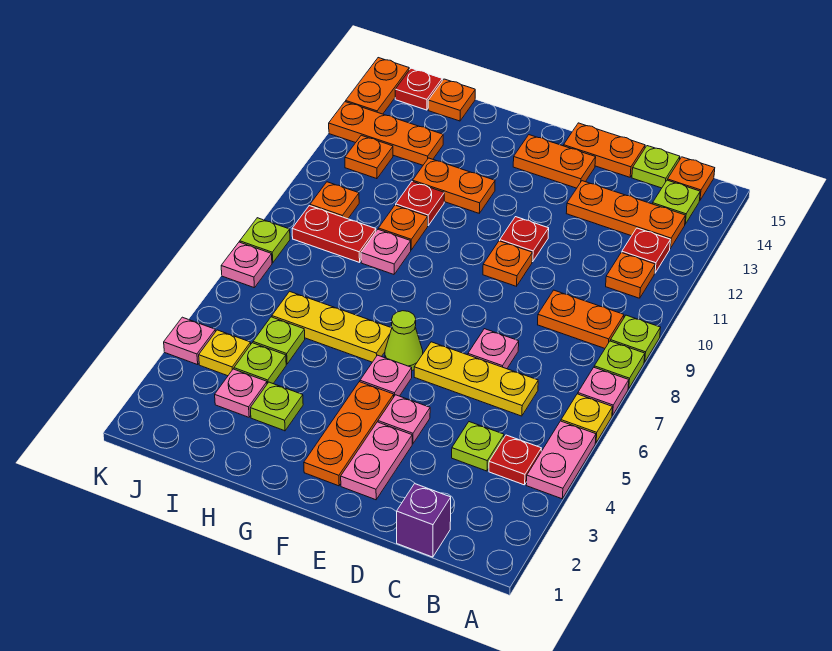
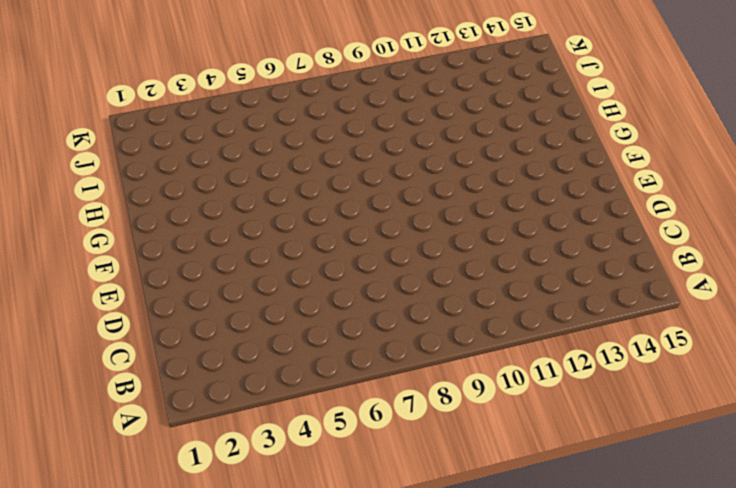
none -> pink 1x2 plate [526,421,596,499]
none -> yellow 1x1 plate [561,394,612,443]
none -> pink 1x1 plate [578,368,629,416]
none -> lime 1x1 plate [594,341,645,389]

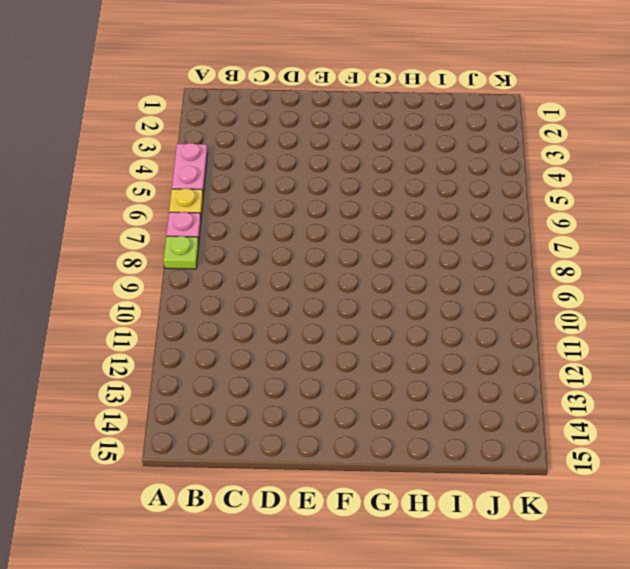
none -> lime 1x1 plate [611,315,661,362]
none -> red 1x1 plate [489,435,541,485]
none -> orange 1x2 plate [538,290,624,348]
none -> orange 1x1 plate [606,253,655,298]

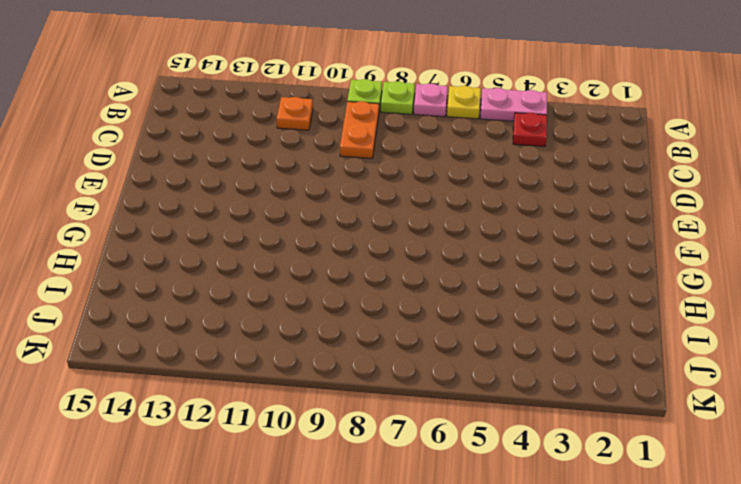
none -> red 1x1 plate [622,228,670,273]
none -> orange 1x3 plate [566,181,685,248]
none -> lime 1x1 plate [653,180,700,224]
none -> orange 1x1 plate [668,157,715,200]

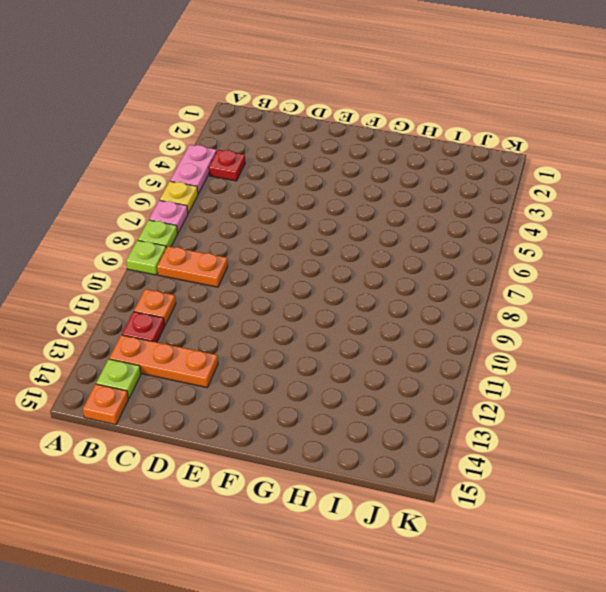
none -> purple 1x1 brick [397,484,451,557]
none -> lime 1x1 plate [452,422,504,471]
none -> yellow 1x3 plate [414,342,538,416]
none -> lime 1x1 plate [632,146,680,188]

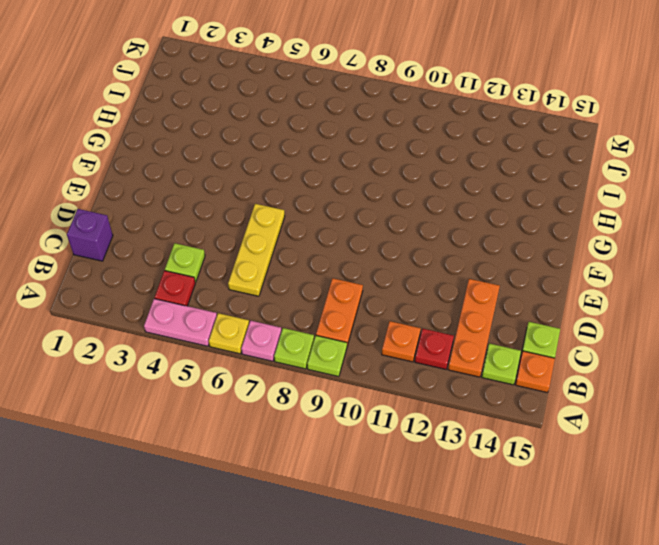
none -> pink 1x1 plate [468,329,519,369]
none -> orange 1x2 plate [564,123,645,177]
none -> pink 1x2 plate [341,422,412,500]
none -> pink 1x1 plate [378,395,430,444]

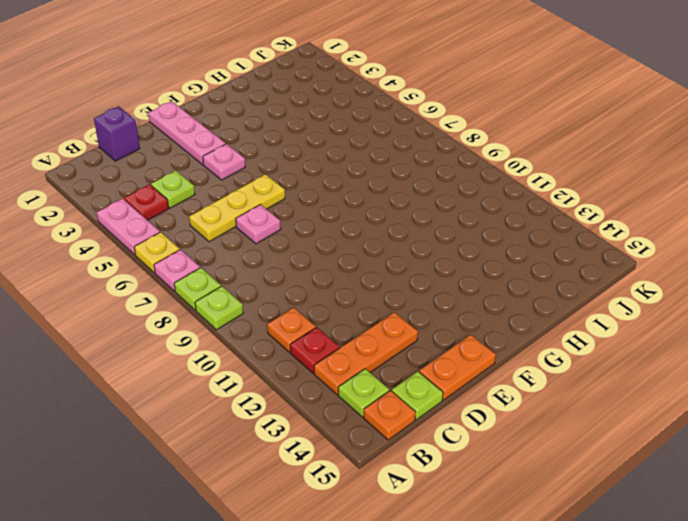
pink 1x3 plate [148,101,226,165] -> pink 1x2 plate [341,422,412,500]
none -> orange 1x2 plate [538,290,624,348]
none -> orange 1x1 plate [483,241,532,286]
none -> red 1x1 plate [500,217,549,262]
none -> orange 1x2 plate [513,135,596,188]

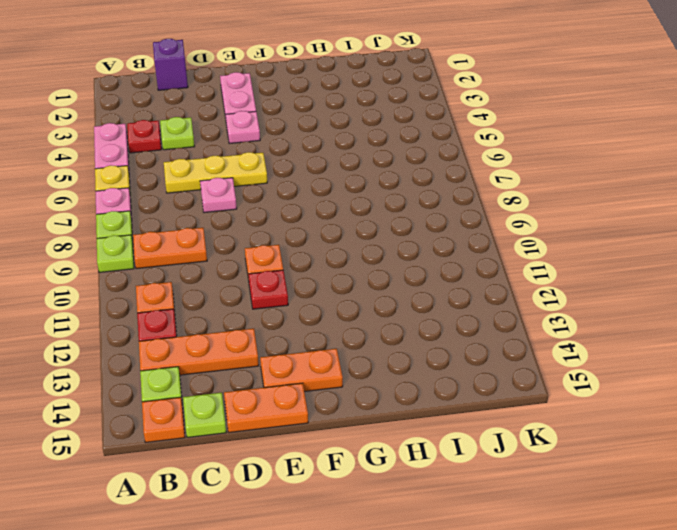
none -> orange 1x3 plate [304,382,394,486]
none -> pink 1x1 plate [360,355,412,396]
none -> lime 1x1 cone [385,311,423,370]
none -> yellow 1x3 plate [272,291,392,362]

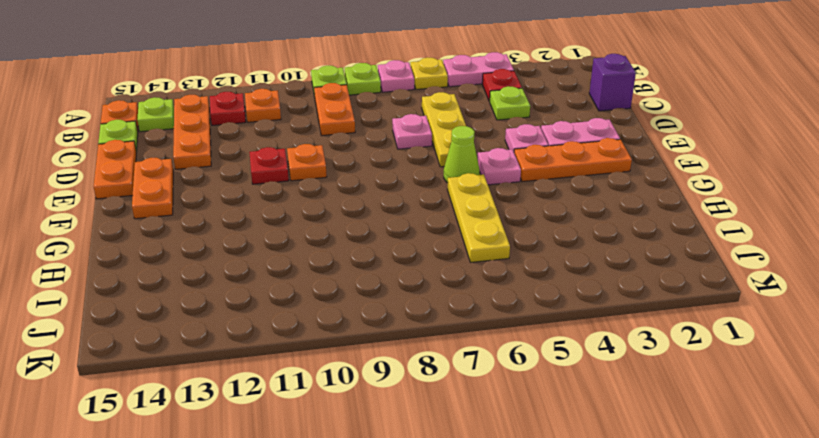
none -> orange 1x2 plate [413,158,495,213]
none -> lime 1x1 plate [250,382,303,431]
none -> pink 1x1 plate [361,229,411,274]
none -> orange 1x1 plate [379,205,428,250]

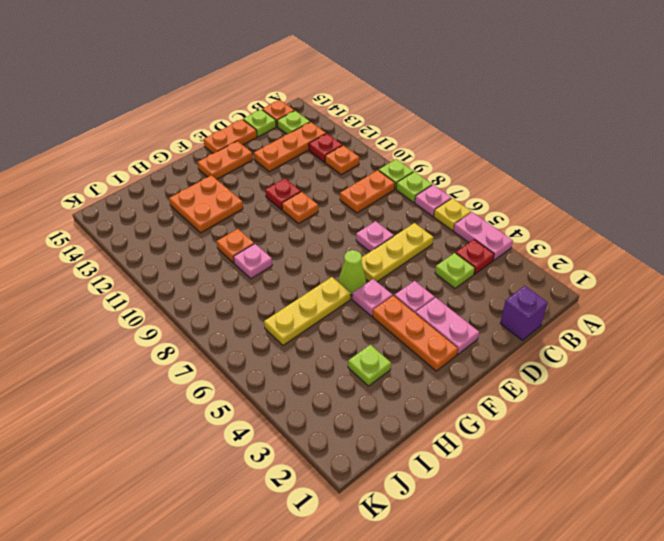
orange 2x2 plate [169,175,243,233] -> orange 1x2 plate [413,158,495,213]
none -> red 1x1 plate [396,181,444,225]
none -> pink 1x1 plate [215,369,267,417]
none -> lime 1x1 plate [234,343,286,384]
none -> lime 1x1 plate [253,317,305,364]

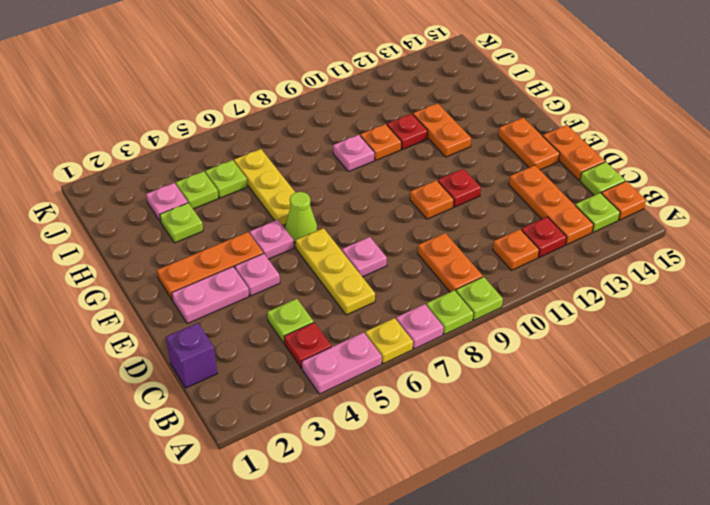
none -> red 1x2 plate [292,206,376,262]
none -> orange 1x3 plate [329,102,443,165]
none -> orange 1x1 plate [428,79,475,121]
none -> yellow 1x1 plate [199,330,251,376]

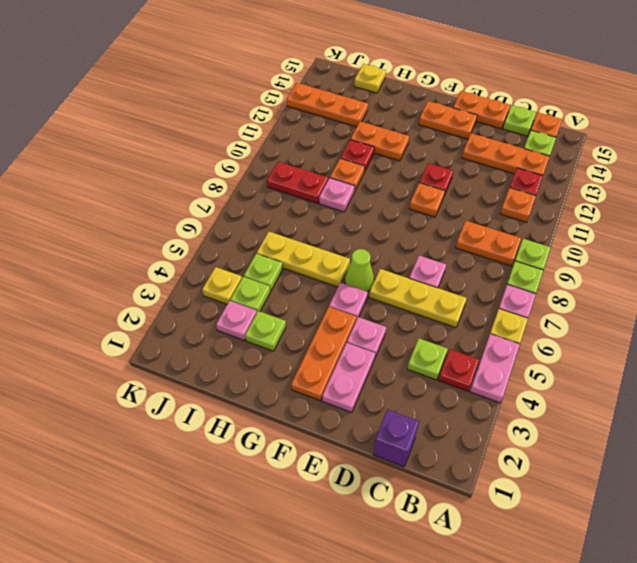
yellow 1x1 plate [354,64,386,93] -> orange 1x1 plate [428,79,475,121]
none -> orange 1x1 plate [310,182,359,219]
none -> orange 1x1 plate [345,135,393,179]
none -> red 1x1 plate [395,68,442,110]
none -> pink 1x1 plate [164,317,215,365]

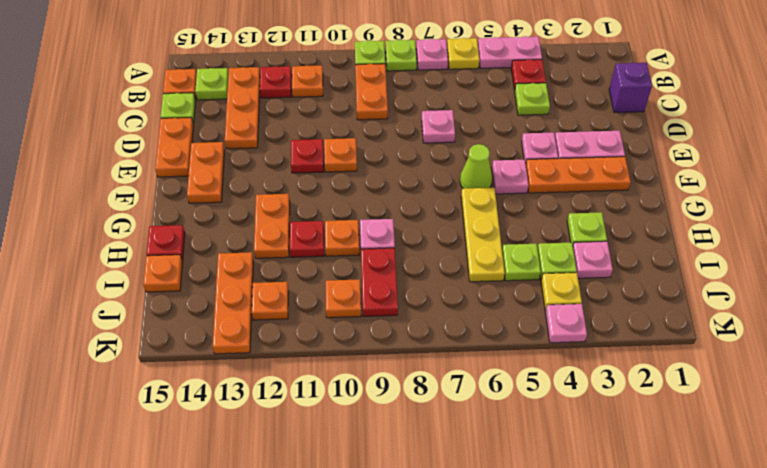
red 1x1 plate [146,225,185,261] -> red 1x1 plate moved to [395,68,442,110]
none -> yellow 1x3 plate [414,342,538,416]
none -> pink 1x1 plate [221,242,272,288]
none -> lime 1x1 plate [240,218,290,263]
none -> orange 1x2 plate [346,58,409,114]

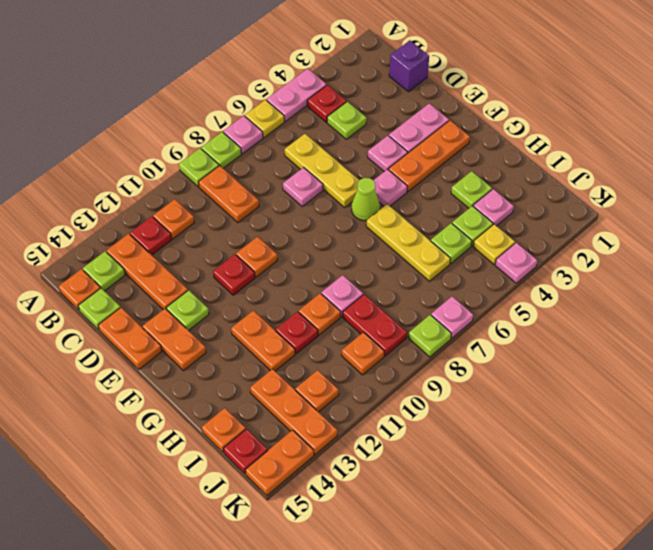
lime 1x1 plate [166,290,209,331] -> none

